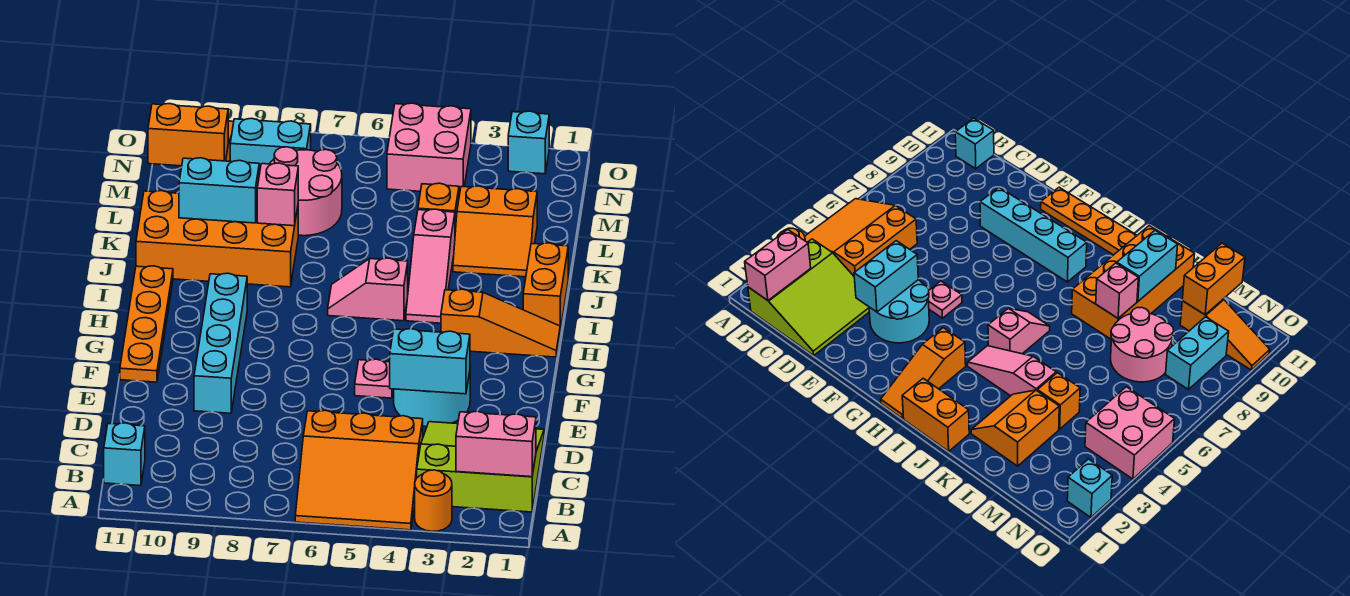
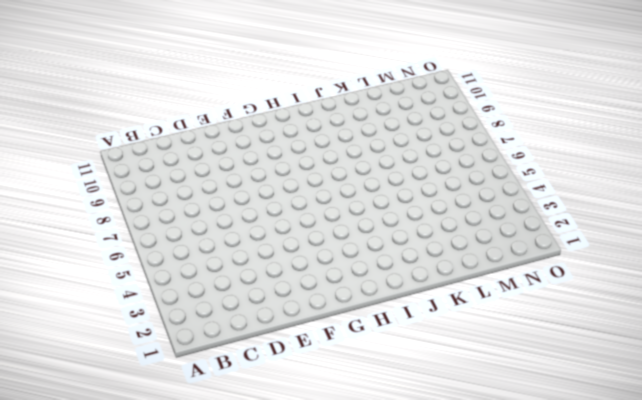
none -> orange 1x1 round brick [415,470,452,531]
none -> orange 3x3 slope [295,410,423,530]
none -> lime 3x3 slope [417,422,544,512]

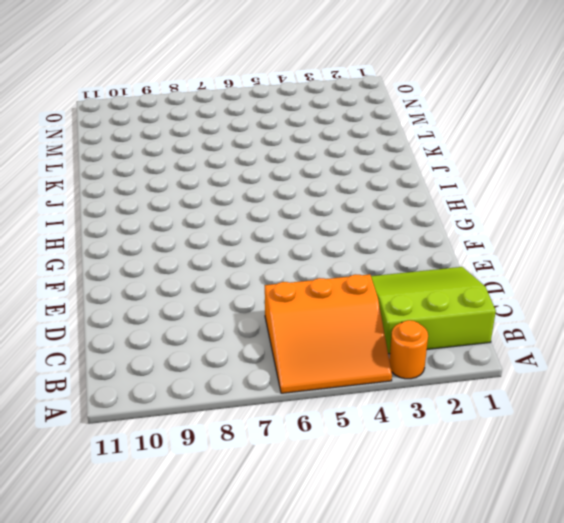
none -> cyan 1x1 brick [104,423,145,486]
none -> cyan 2x2 round brick [394,372,470,427]
none -> cyan 1x4 brick [194,273,247,413]

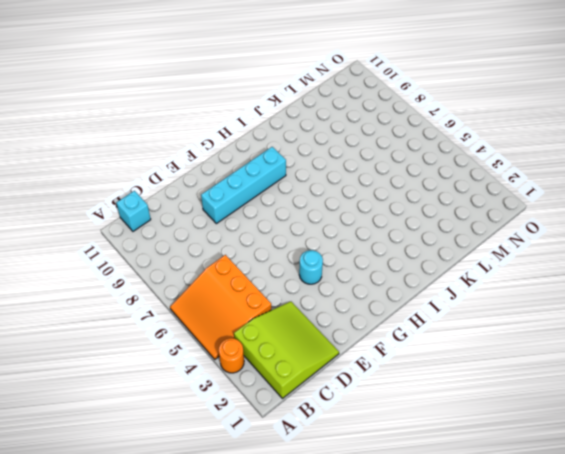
cyan 1x1 round brick [299,250,323,284] -> cyan 2x2 round brick [394,372,470,427]
none -> pink 1x1 plate [355,359,393,398]
none -> orange 1x4 plate [120,266,173,382]
none -> orange 1x3 slope [441,289,560,357]

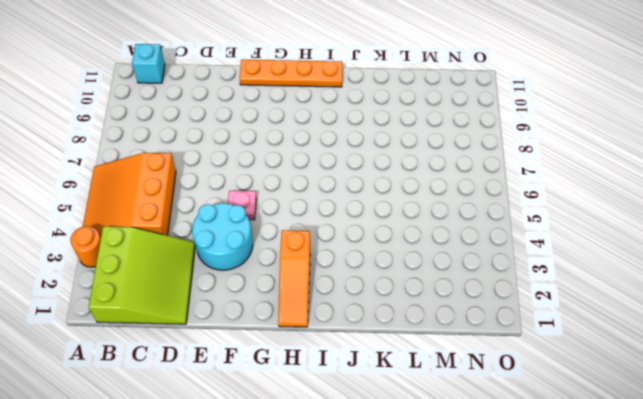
none -> cyan 1x4 brick [194,273,247,413]
none -> orange 1x2 brick [523,243,568,331]
none -> pink 1x3 slope [406,209,455,323]

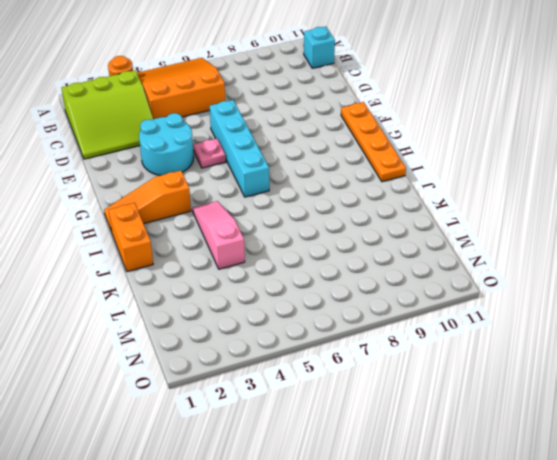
cyan 1x4 brick [210,100,269,197] -> cyan 1x4 brick moved to [194,273,247,413]
none -> pink 1x2 slope [328,258,408,321]
none -> orange 2x4 brick [136,191,298,287]
none -> orange 2x2 slope [453,186,537,277]

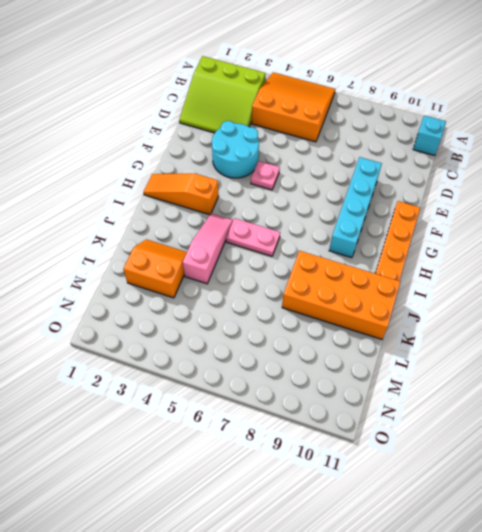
pink 1x2 plate [226,218,280,256] -> pink 1x2 slope [328,258,408,321]
none -> orange 1x1 round brick [415,470,452,531]
none -> orange 1x2 brick [523,243,568,331]
none -> orange 1x1 brick [418,183,459,231]

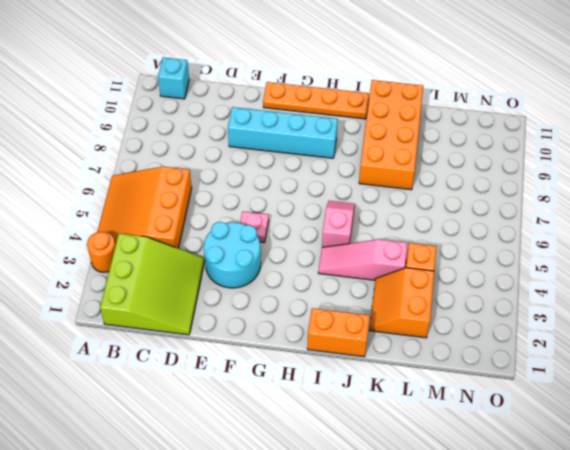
none -> orange 1x3 slope [441,289,560,357]
none -> pink 2x2 round brick [270,147,342,236]
none -> orange 1x3 slope [1180,299,1270,370]

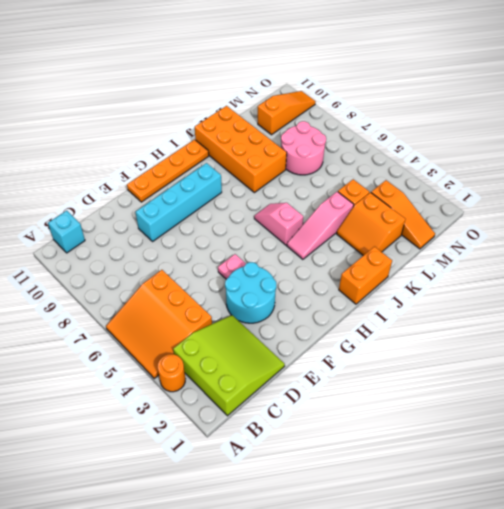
orange 1x3 slope [371,180,435,249] -> orange 1x3 slope moved to [441,289,560,357]
none -> pink 2x2 brick [387,103,471,194]
none -> cyan 1x2 brick [230,118,311,174]
none -> cyan 1x1 brick [508,111,549,174]

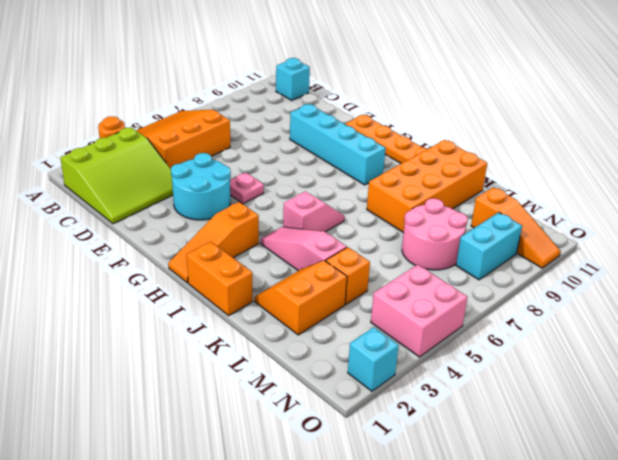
none -> pink 1x2 brick [456,411,536,477]
none -> cyan 1x2 brick [390,329,470,394]
none -> pink 1x1 brick [257,163,298,226]

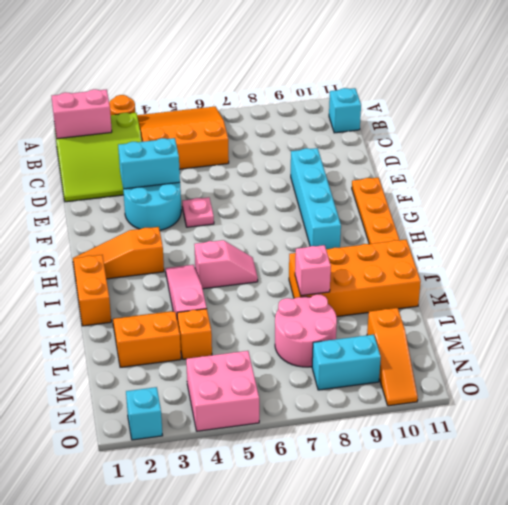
none -> cyan 1x2 brick [179,158,259,223]
none -> orange 1x2 brick [148,104,228,166]

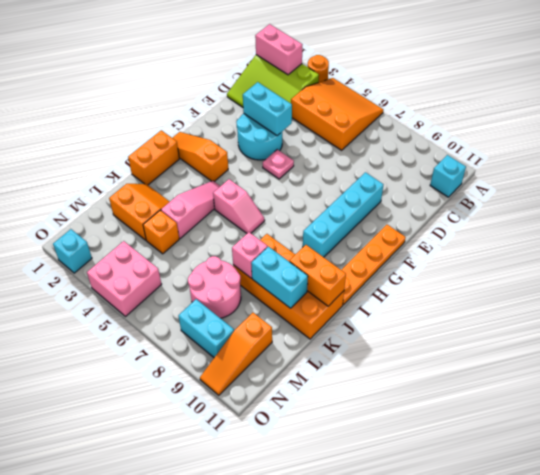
orange 1x2 brick [289,245,346,306] -> orange 1x2 brick moved to [148,104,228,166]

